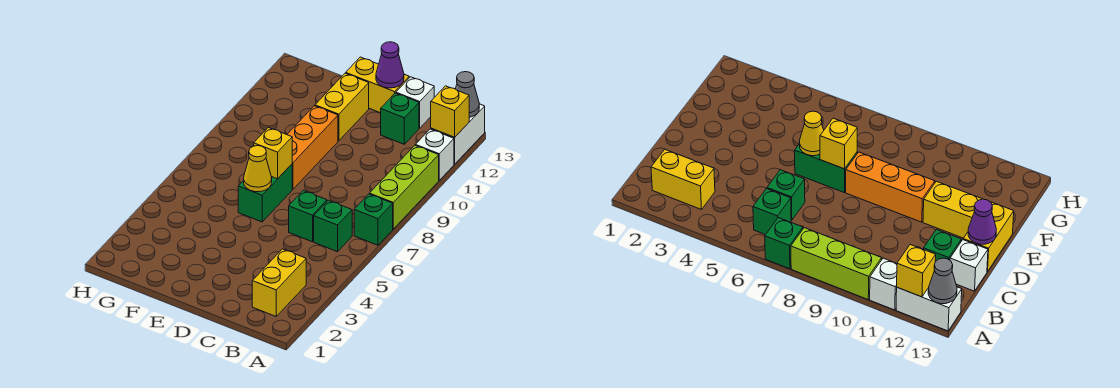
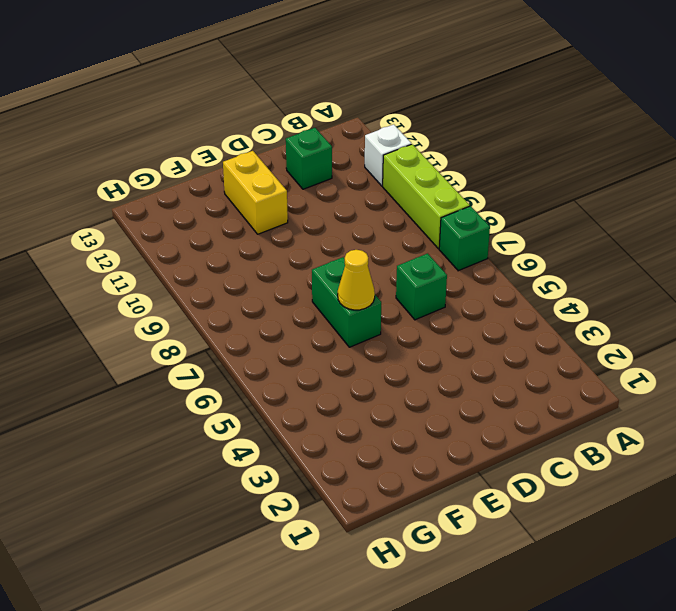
none -> white 1x2 brick [431,104,485,164]
none -> yellow 1x2 brick [252,249,306,316]
none -> green 1x1 brick [314,200,352,252]

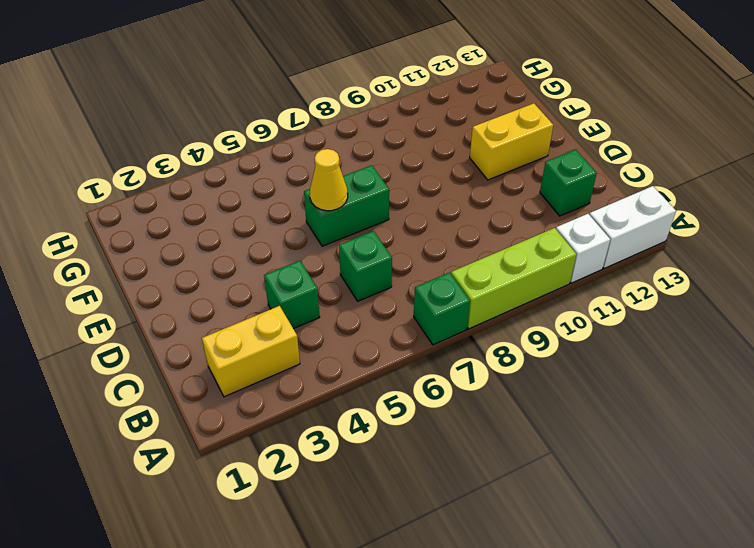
green 1x1 brick [264,261,320,329] -> green 1x1 brick moved to [314,200,352,252]
none -> white 1x1 brick [396,77,434,128]
none -> yellow 1x2 brick [346,57,409,113]
none -> orange 1x3 brick [287,106,338,190]

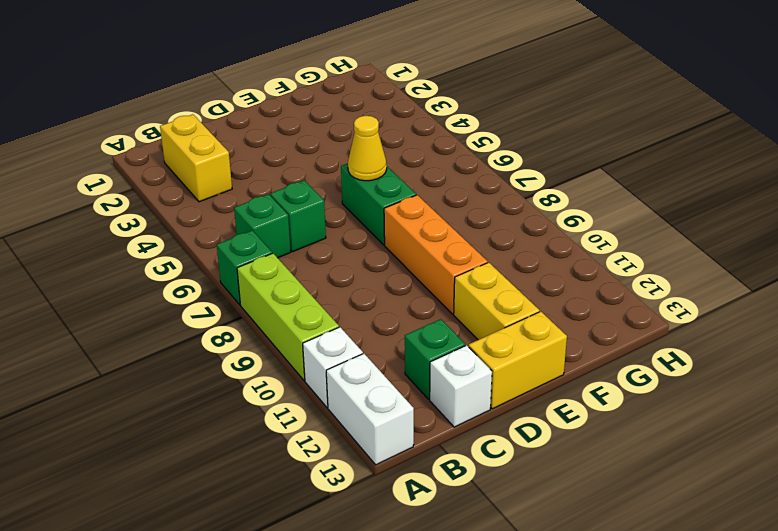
none -> yellow 1x1 brick [431,86,469,137]
none -> grey 1x1 cone [456,72,479,117]
none -> purple 1x1 cone [376,42,404,88]

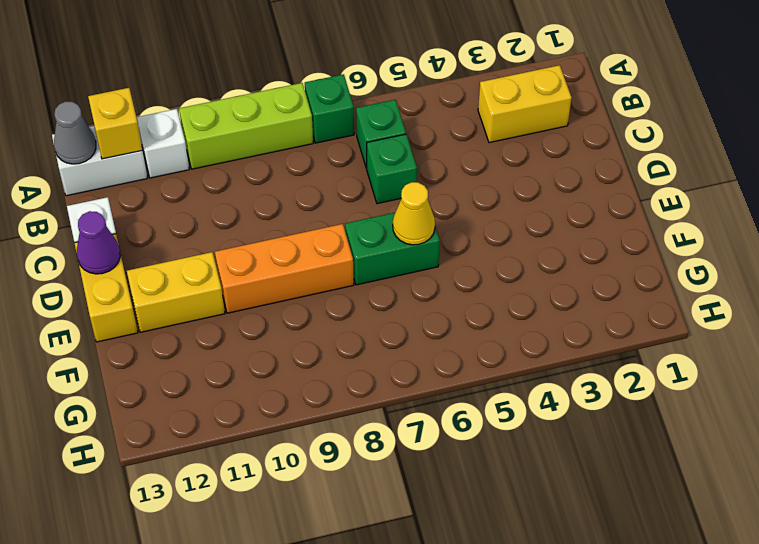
none -> green 1x1 brick [381,93,419,144]
none -> yellow 1x1 brick [254,127,292,179]

